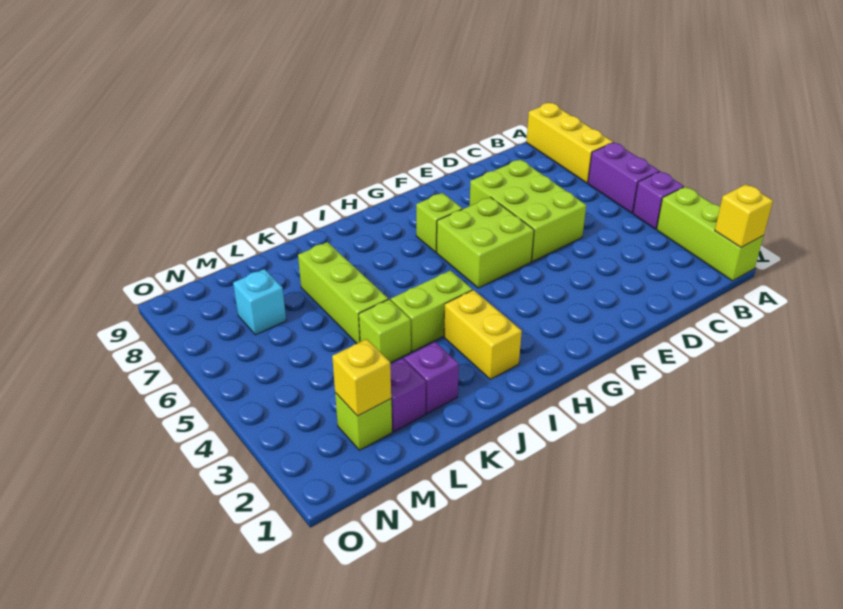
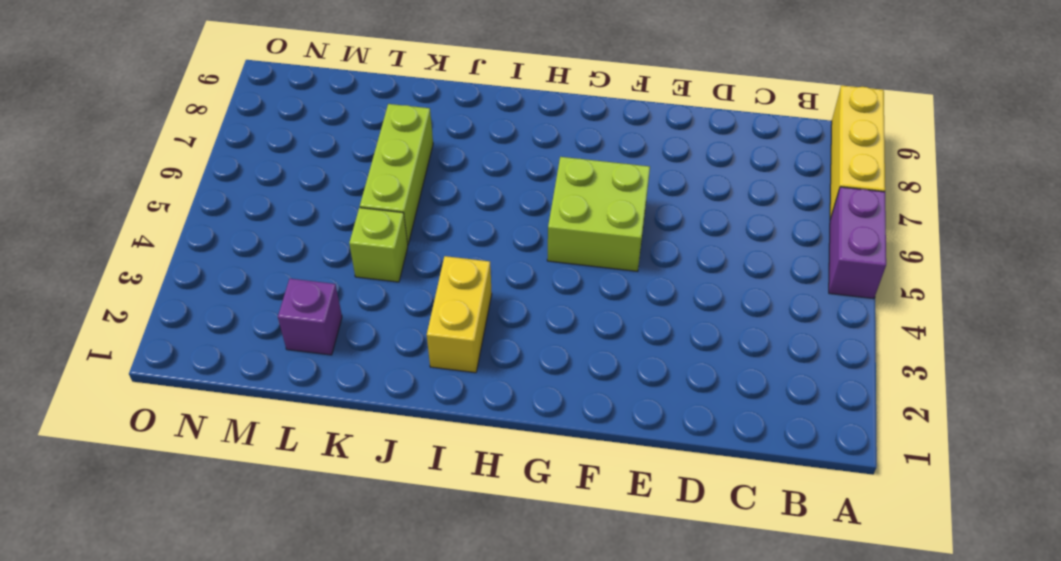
none -> lime 1x3 brick [657,187,763,281]
none -> purple 1x1 brick [633,171,684,229]
none -> lime 2x3 brick [470,160,586,262]

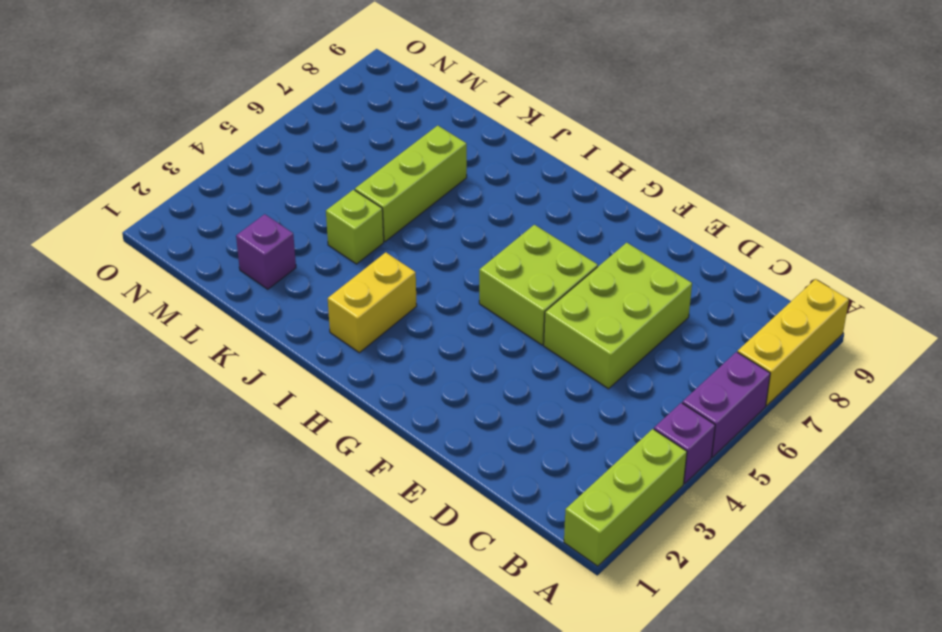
none -> lime 1x1 brick [416,193,462,252]
none -> lime 1x2 brick [391,270,472,352]
none -> purple 1x1 brick [404,342,459,414]

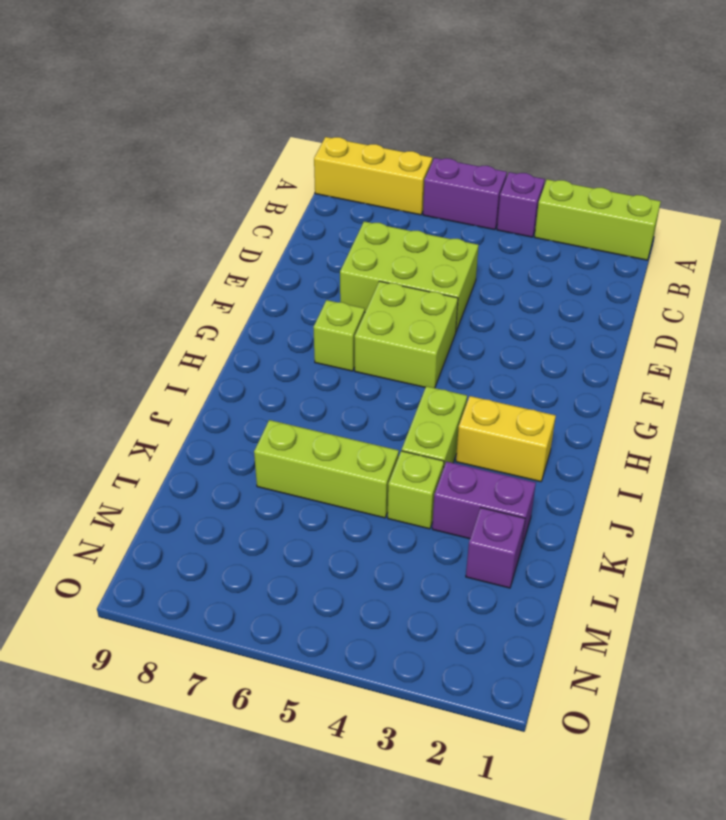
purple 1x2 brick [432,461,536,549] -> purple 1x1 brick [404,342,459,414]
none -> lime 1x1 brick [335,393,392,450]
none -> cyan 1x1 brick [233,269,286,335]
none -> yellow 1x1 brick [715,184,773,247]

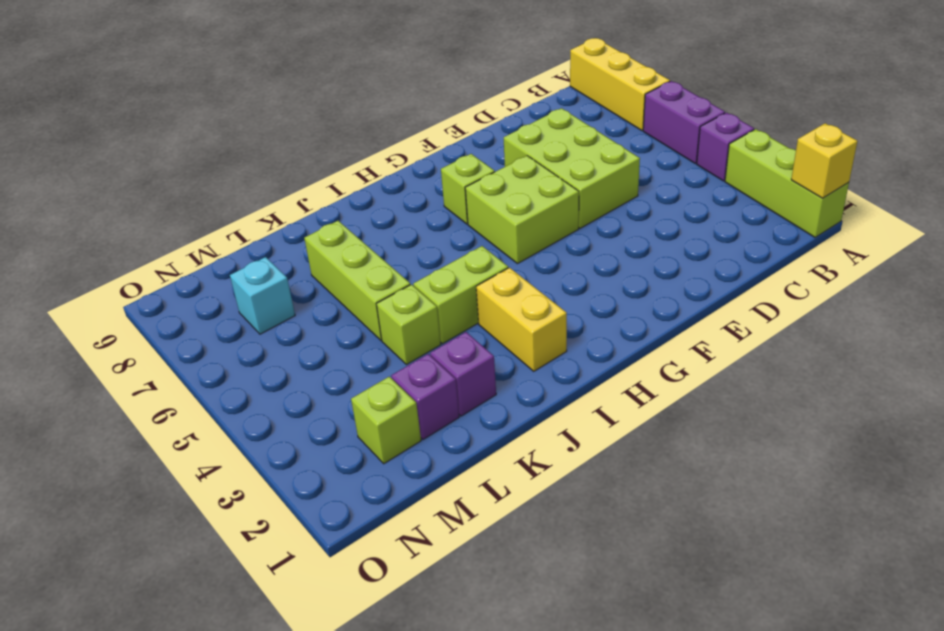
none -> yellow 1x1 brick [332,339,391,416]

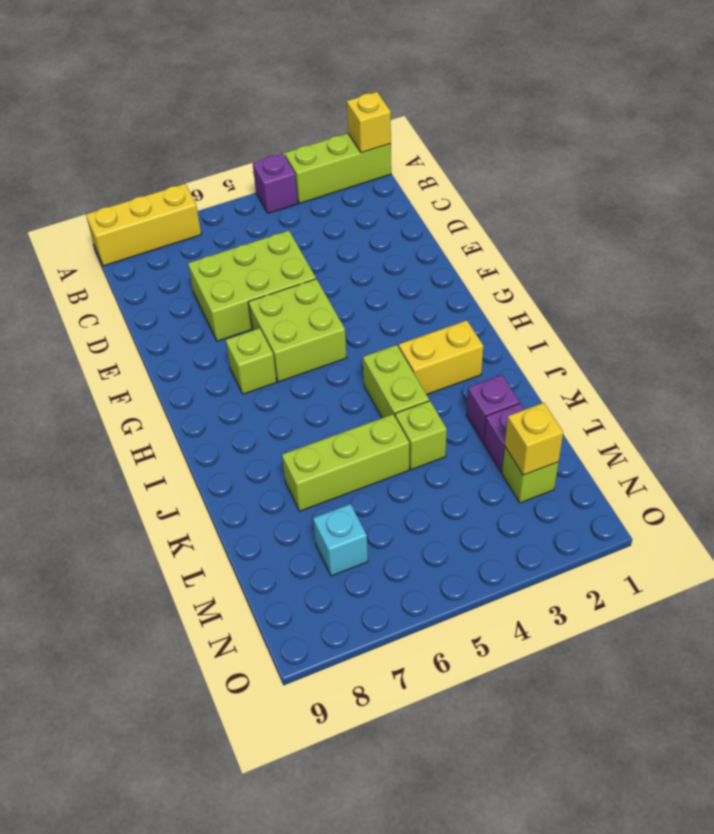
none -> purple 1x2 brick [588,143,659,213]

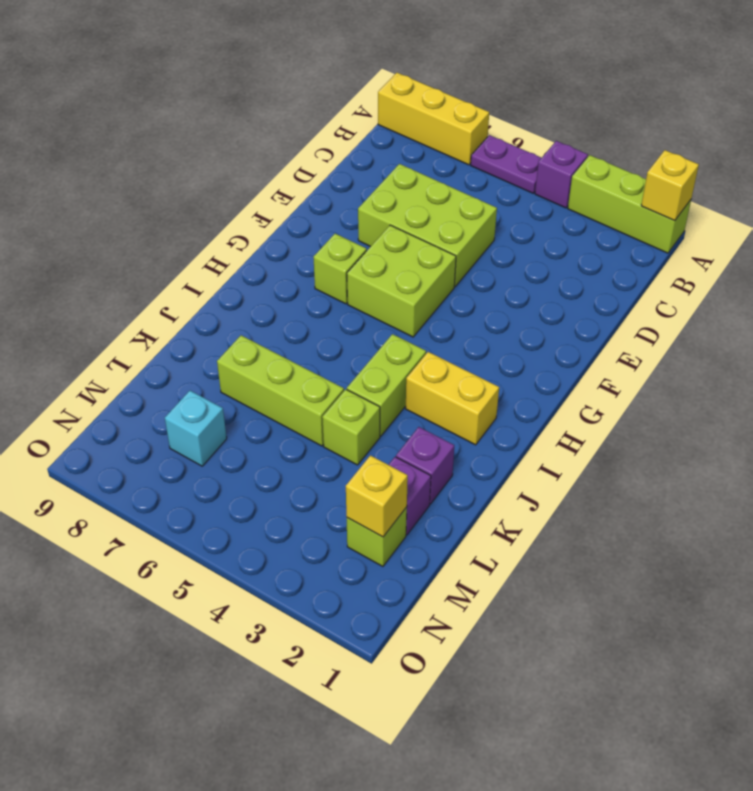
purple 1x2 plate [471,135,541,193] -> purple 1x2 brick [588,143,659,213]

